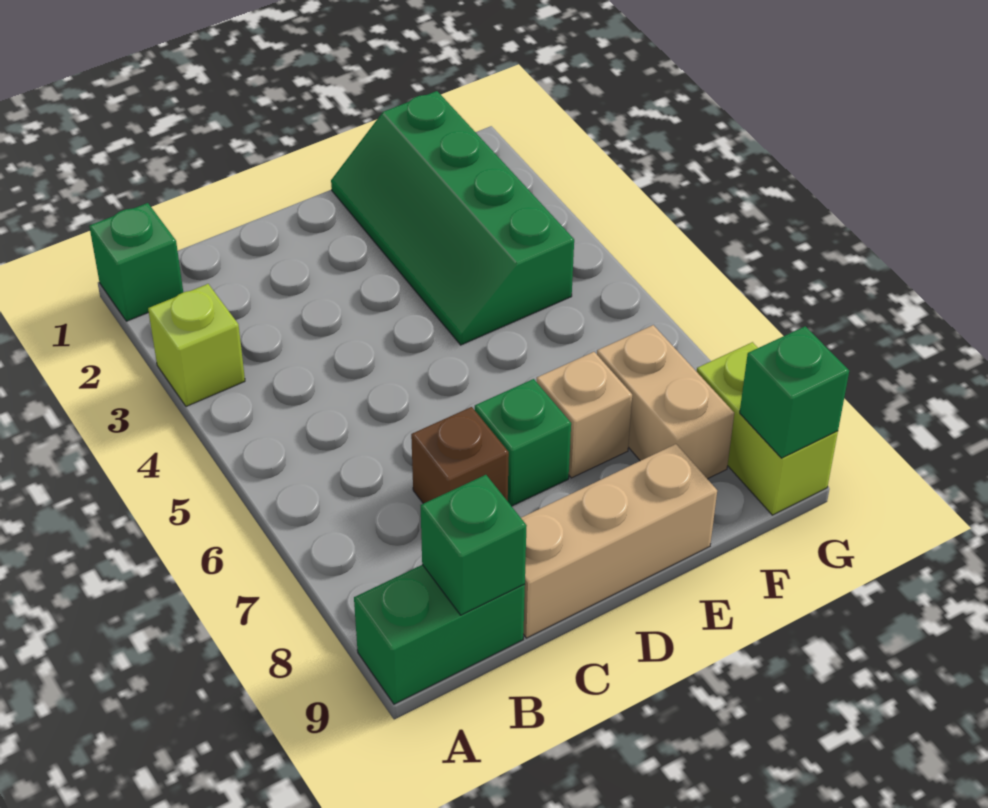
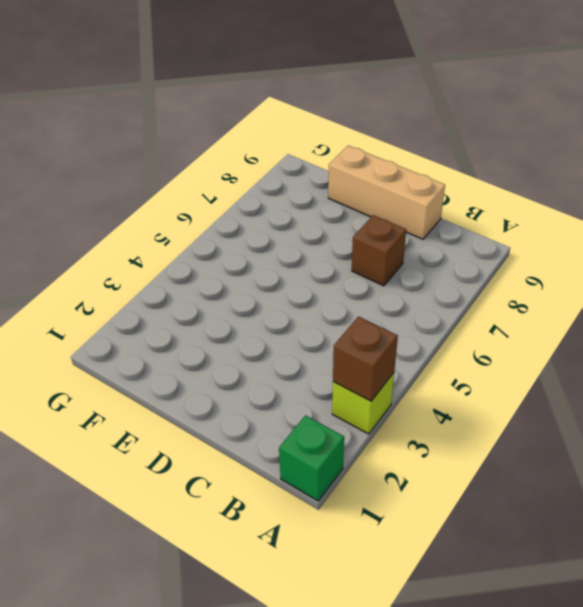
brown 1x1 brick [333,317,398,401] -> none
none -> green 1x2 brick [354,565,525,704]
none -> green 1x1 brick [475,379,571,506]
none -> green 2x4 slope [331,91,574,345]

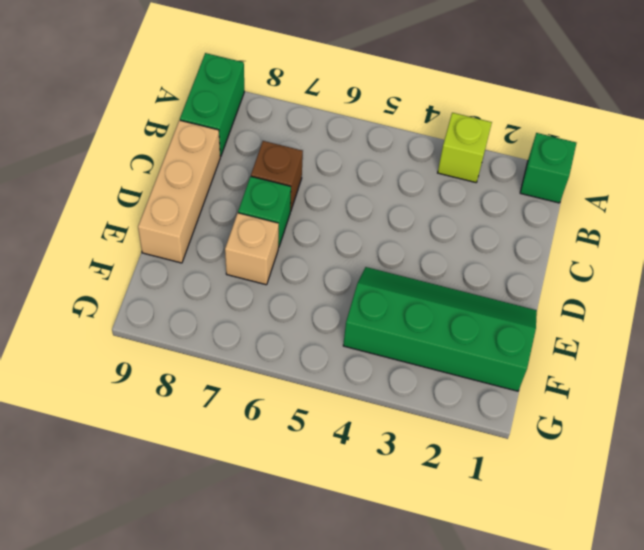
none -> tan 1x2 brick [597,325,734,479]
none -> lime 1x2 brick [697,342,838,515]
none -> green 1x1 brick [420,475,527,615]

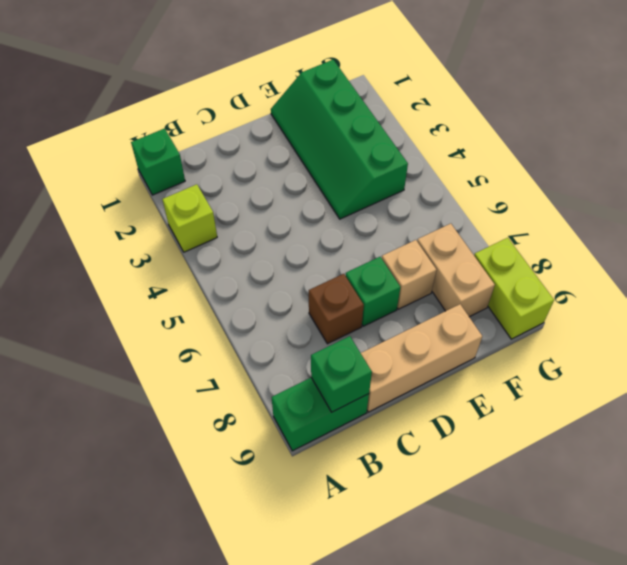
none -> green 1x1 brick [740,326,849,458]

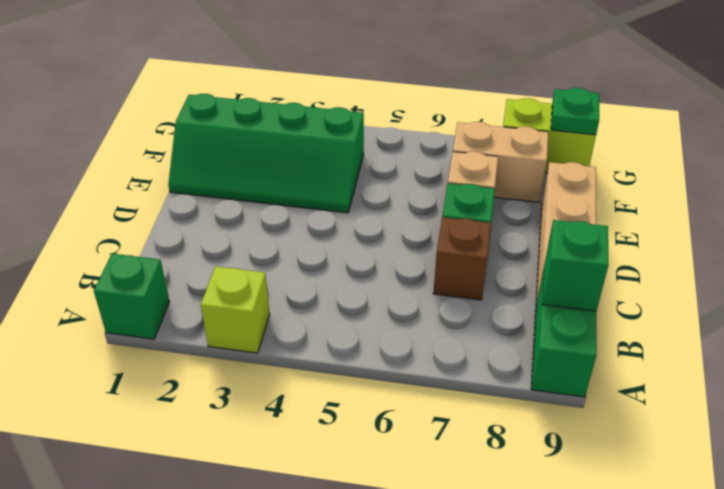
green 1x1 plate [551,88,599,135] -> green 1x1 brick [740,326,849,458]

